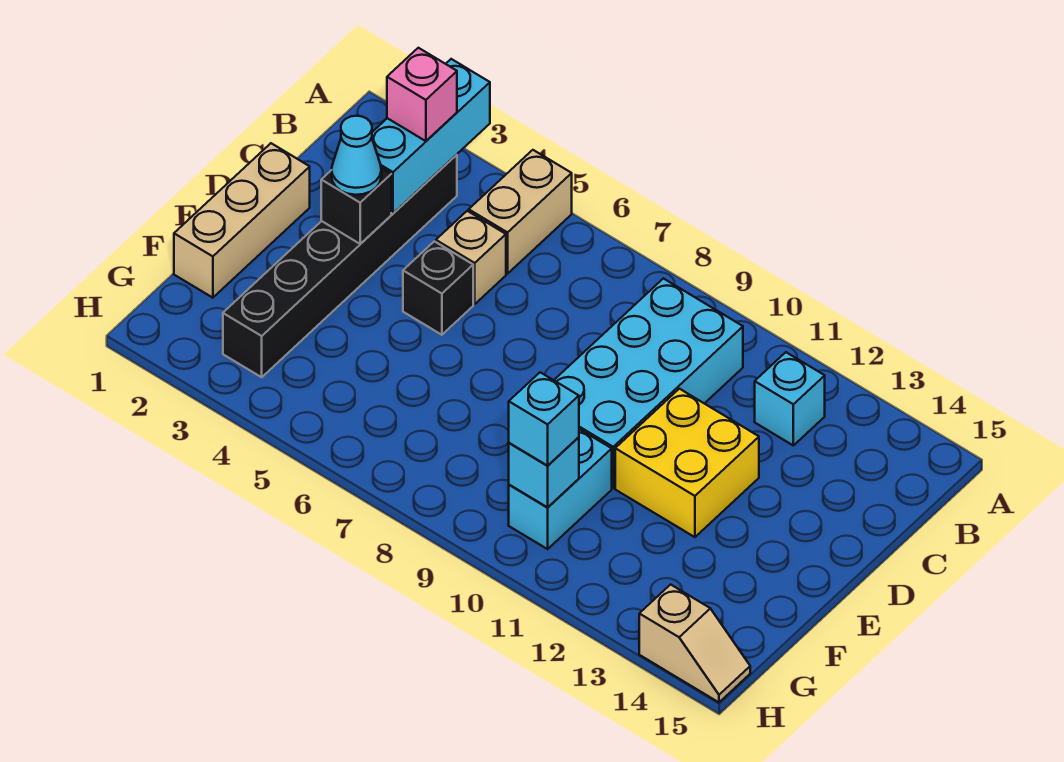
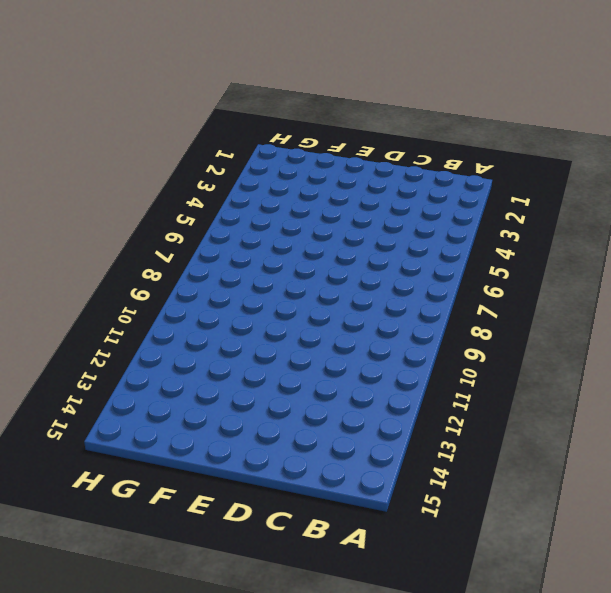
none -> tan 1x2 brick [469,150,572,274]
none -> black 1x6 brick [223,155,457,377]
none -> cyan 2x4 brick [554,279,743,488]

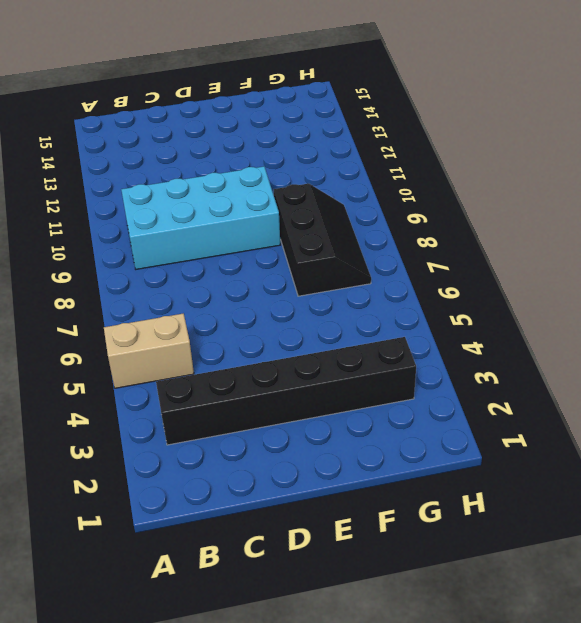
black 2x3 slope [274,184,371,296] -> none
none -> cyan 1x1 brick [755,352,825,445]
none -> tan 1x1 brick [436,211,506,304]
none -> tan 1x3 brick [174,143,310,298]

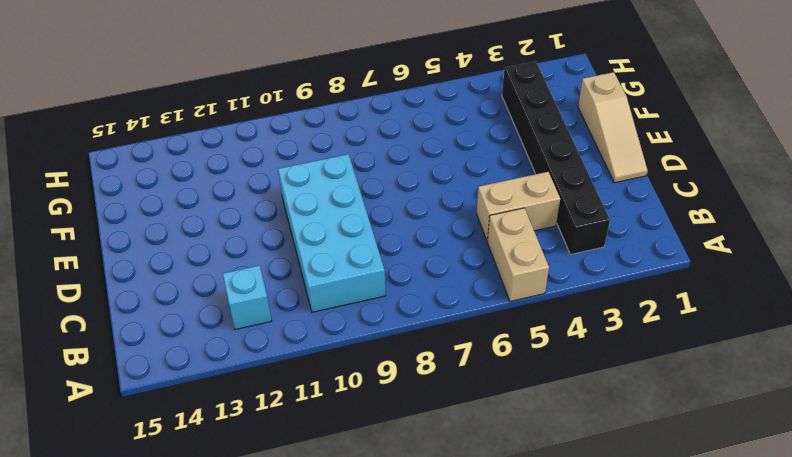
tan 1x2 brick [477,172,560,241] -> tan 1x1 brick [436,211,506,304]
tan 1x3 slope [578,72,648,183] -> tan 1x3 brick [174,143,310,298]
none -> black 1x1 brick [403,241,473,335]
none -> yellow 2x2 brick [615,389,759,537]
none -> cyan 1x2 brick [509,429,612,549]

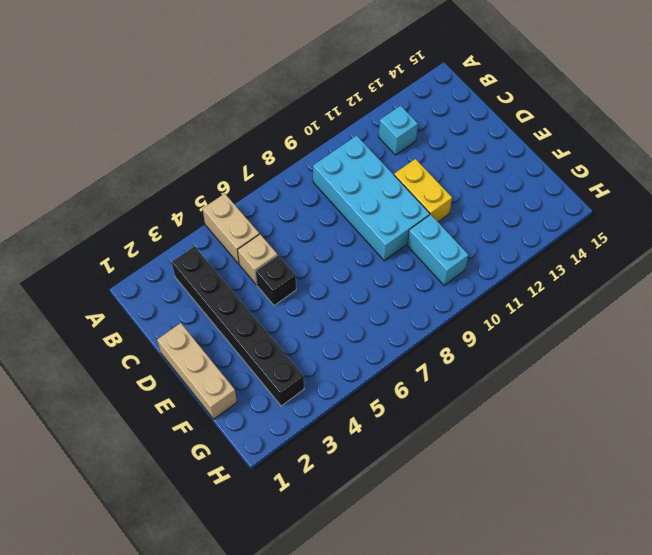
yellow 1x2 brick [394,159,452,222] -> yellow 2x2 brick [615,389,759,537]
none -> tan 1x2 slope [639,585,750,702]
none -> cyan 1x3 brick [372,59,490,213]
none -> black 1x1 brick [321,168,391,244]

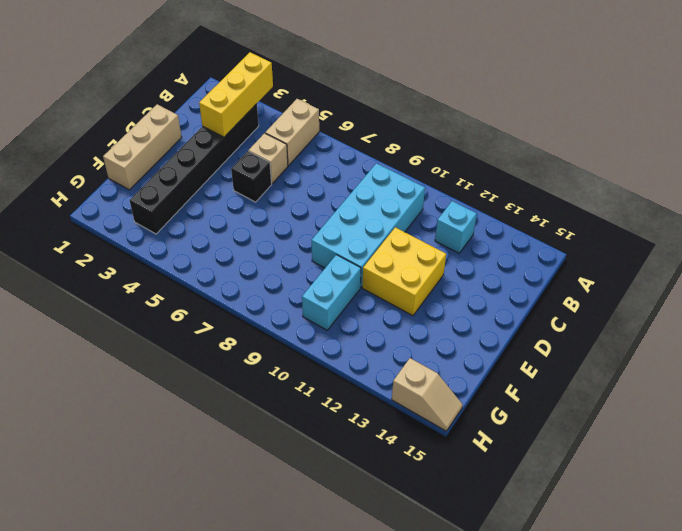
yellow 1x3 brick [199,52,273,137] -> cyan 1x3 brick [372,59,490,213]
none -> black 1x1 brick [321,168,391,244]
none -> cyan 1x1 brick [509,437,579,507]
none -> pink 1x1 brick [387,48,457,141]

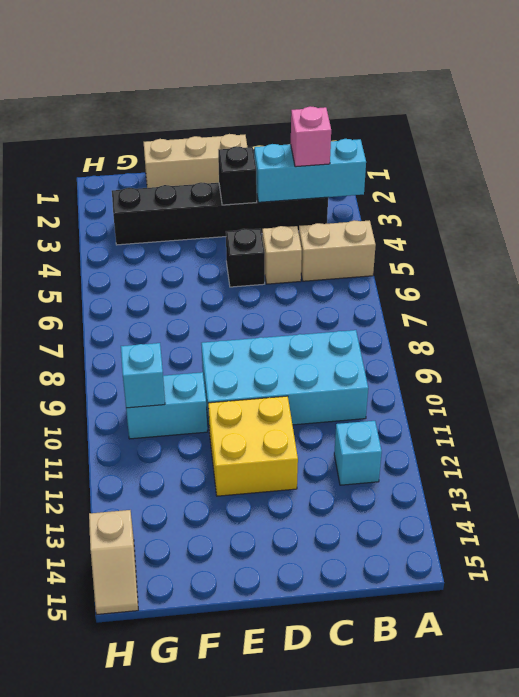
none -> cyan 1x1 cone [332,116,381,195]
none -> cyan 1x1 brick [509,372,579,466]

